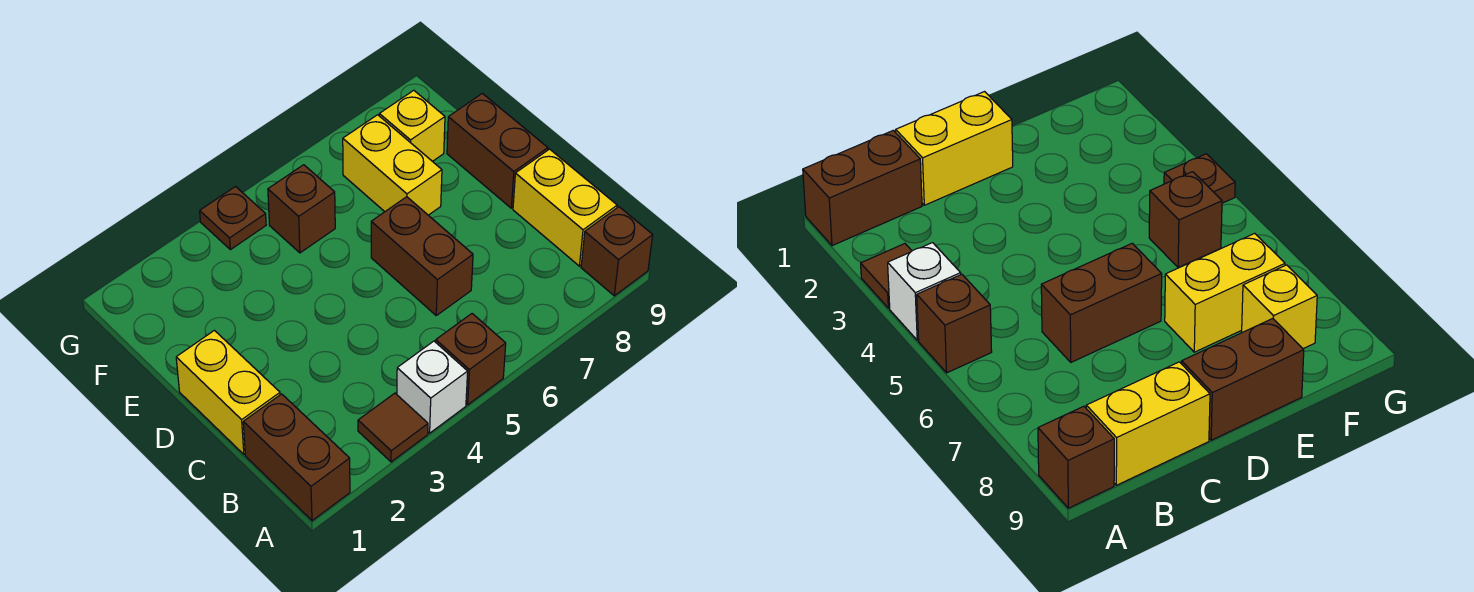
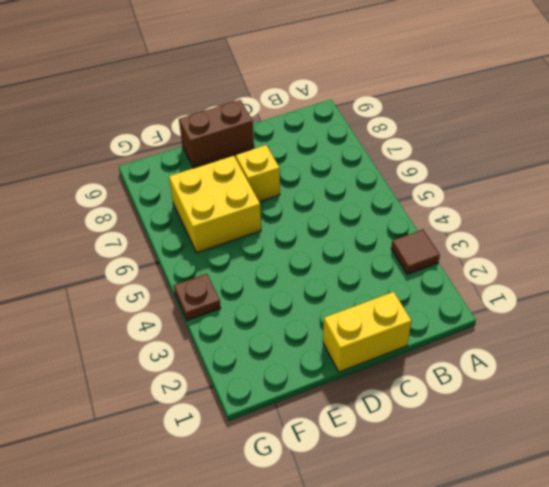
yellow 1x1 brick [236,145,280,202] -> yellow 1x1 brick moved to [379,90,445,161]
yellow 2x2 brick [169,155,261,253] -> yellow 1x2 brick [343,115,442,215]
none -> brown 1x2 brick [243,394,350,521]
none -> white 1x1 brick [397,341,468,433]
none -> brown 1x1 brick [436,314,506,405]

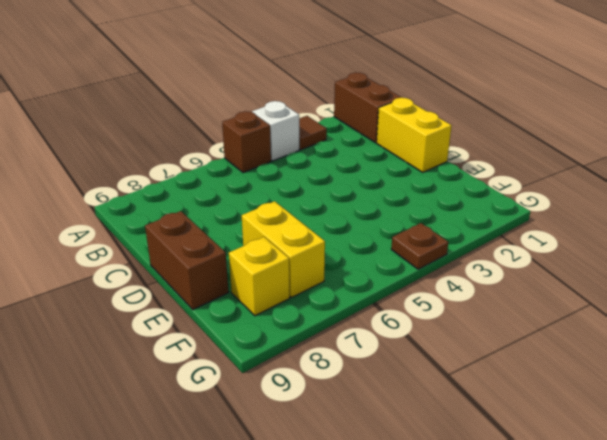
none -> brown 1x1 brick [581,207,653,296]
none -> yellow 1x2 brick [513,149,617,266]
none -> brown 1x2 brick [371,197,473,315]

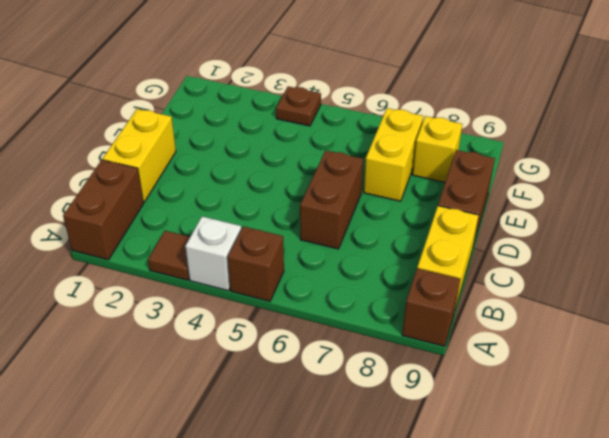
none -> brown 1x1 brick [268,165,335,253]

